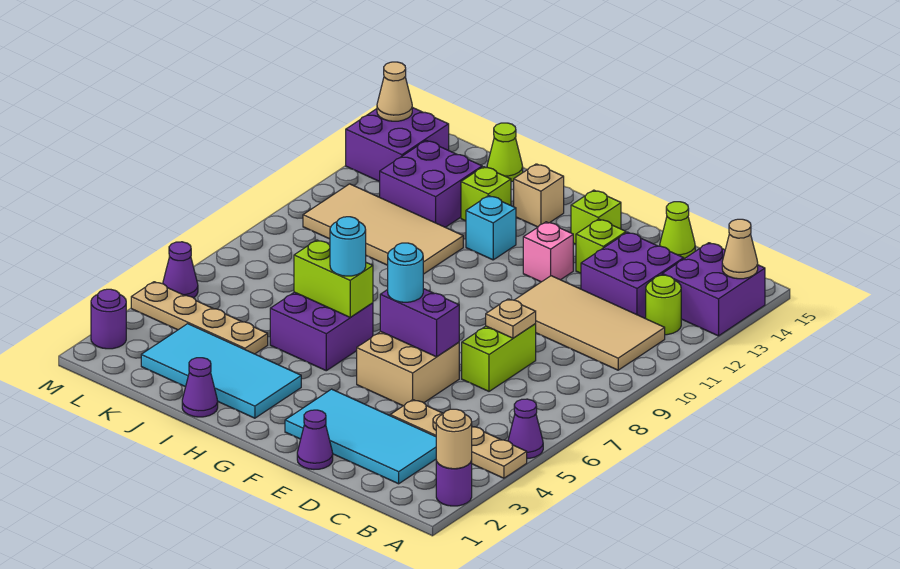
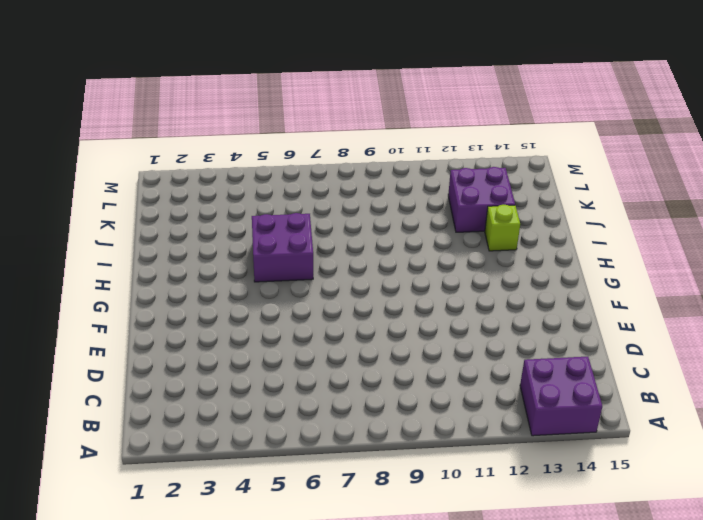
none -> purple 1x1 round brick [436,461,472,506]
none -> tan 1x4 plate [390,400,527,478]
none -> purple 1x1 cone [508,399,543,459]
none -> tan 2x4 tile [515,276,665,370]

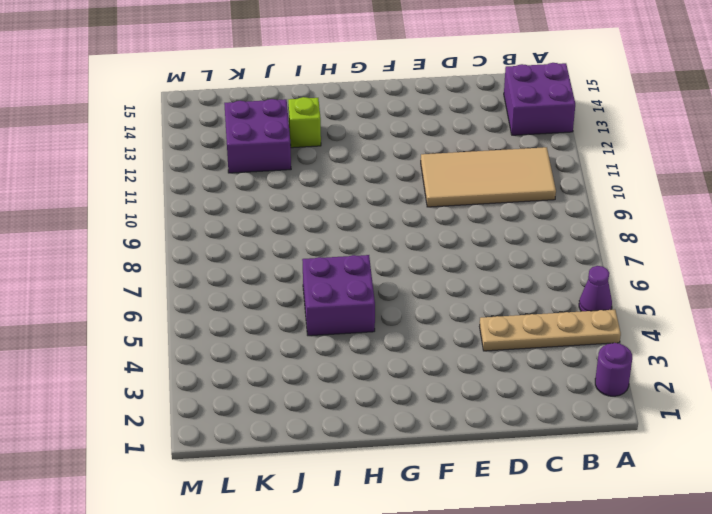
none -> lime 1x1 round brick [646,275,681,335]
none -> cyan 2x4 tile [285,389,436,484]
none -> purple 2x2 brick [581,232,684,319]
none -> lime 1x2 brick [462,324,536,391]

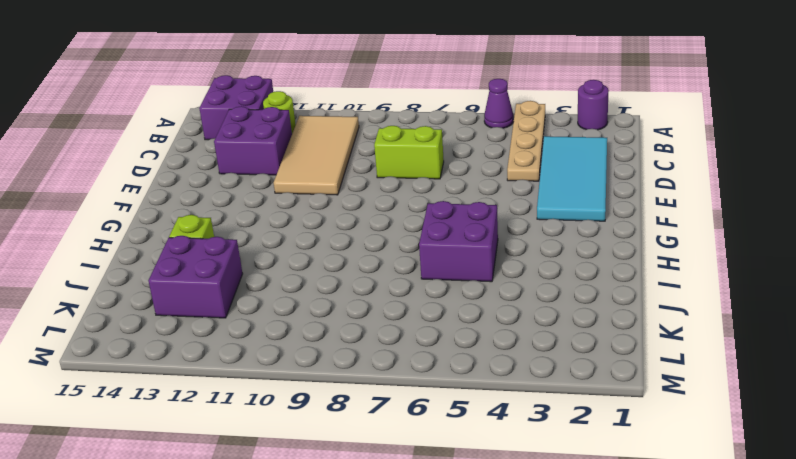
none -> lime 1x1 cone [660,202,695,259]
none -> purple 1x1 cone [297,410,333,469]
none -> tan 2x2 brick [357,332,459,406]
none -> lime 1x1 brick [576,219,626,273]

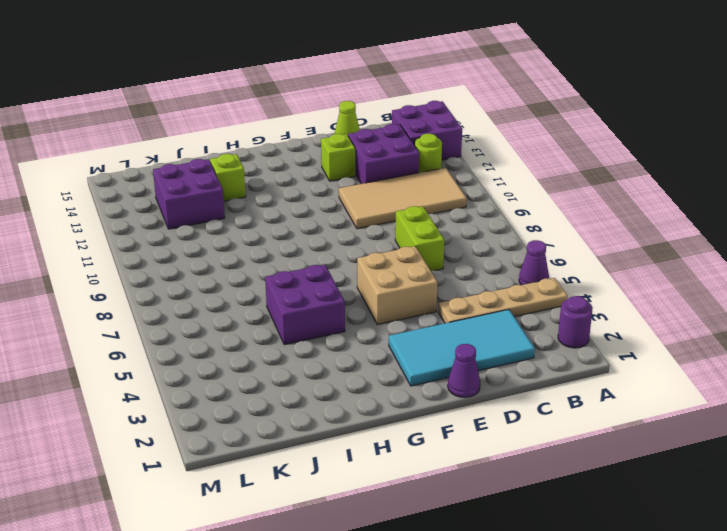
none -> pink 1x1 brick [523,222,573,282]
none -> lime 1x1 brick [571,190,621,244]
none -> cyan 2x4 tile [141,324,301,418]
none -> cyan 1x1 brick [466,196,516,260]

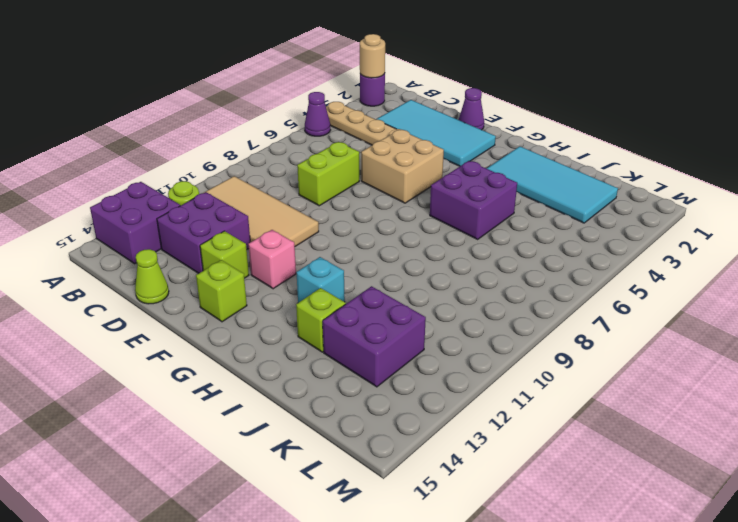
none -> tan 1x1 brick [514,164,564,227]
none -> purple 1x1 cone [182,358,218,417]
none -> tan 2x4 tile [303,184,463,274]
none -> tan 1x4 plate [131,282,268,354]

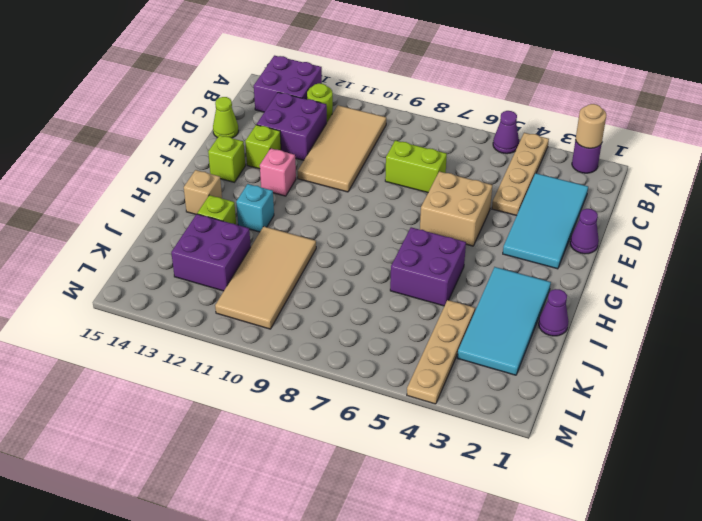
none -> lime 1x1 cone [487,123,523,182]
none -> purple 2x2 brick [346,107,449,182]
none -> purple 1x1 round brick [91,289,126,349]
none -> purple 1x1 cone [163,242,198,298]

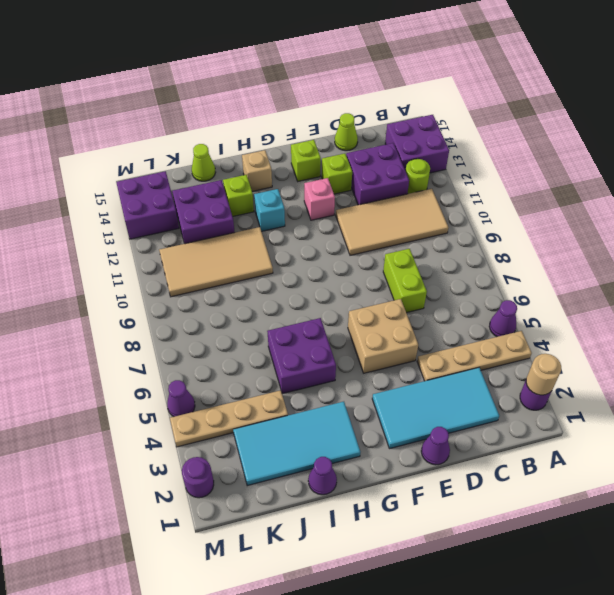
none -> tan 1x1 cone [722,219,758,279]
none -> tan 1x1 plate [486,299,536,338]
none -> purple 1x2 brick [380,289,459,357]
none -> lime 1x2 brick [294,240,373,317]

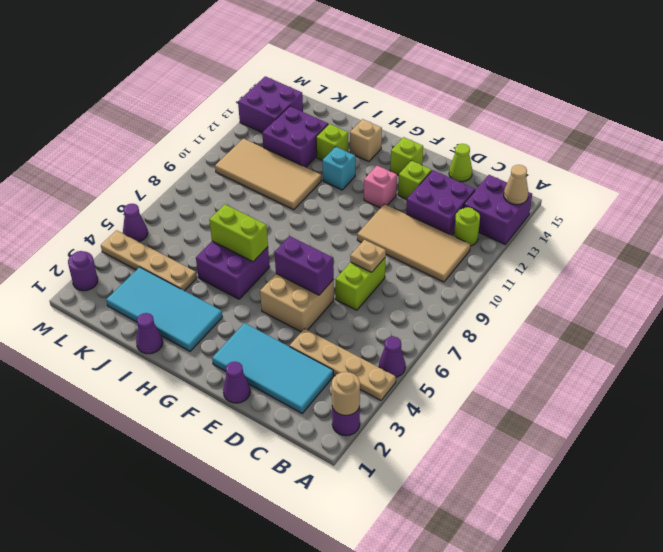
none -> lime 1x1 cone [487,123,523,182]
none -> tan 1x1 cone [377,62,412,121]
none -> cyan 1x1 round brick [388,243,423,302]
none -> cyan 1x1 round brick [330,217,366,276]

